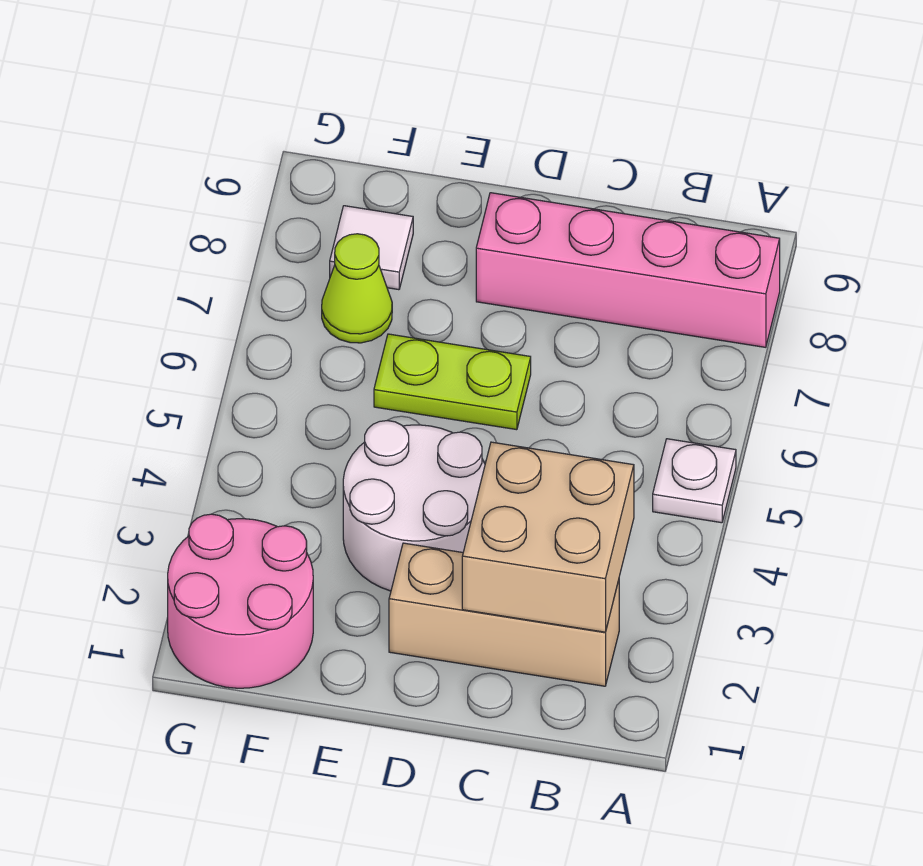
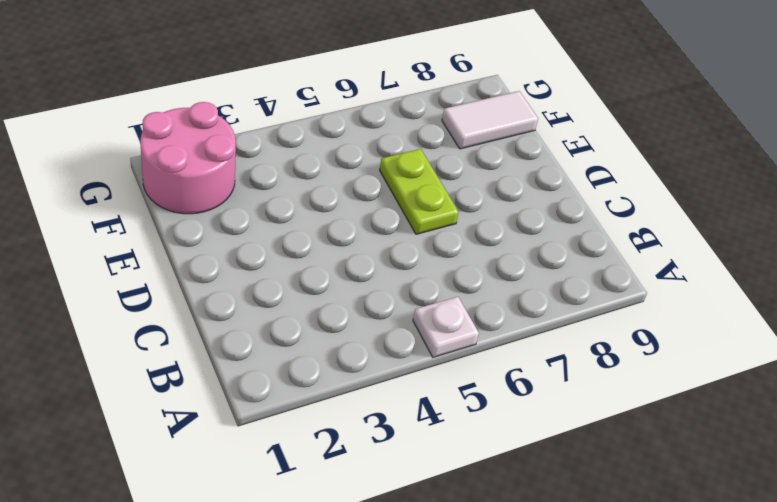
white 1x2 tile [442,91,538,149] -> white 1x1 tile [330,206,413,290]
none -> pink 1x4 brick [476,193,780,347]
none -> tan 1x3 brick [389,543,619,686]

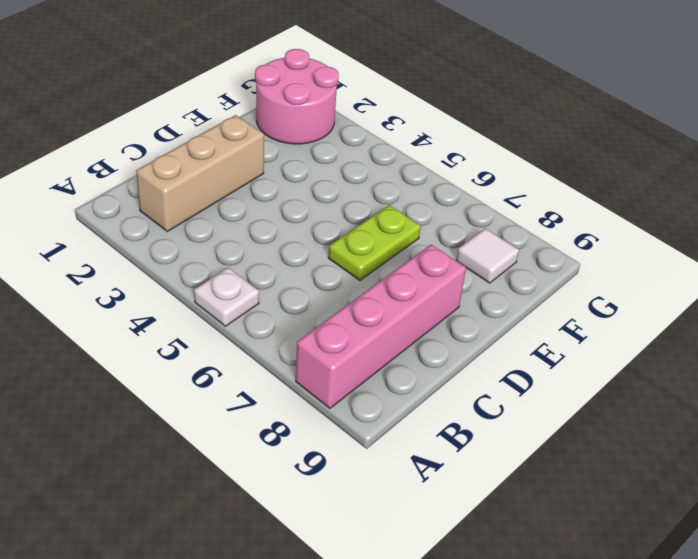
none -> white 2x2 round brick [343,421,485,591]
none -> lime 1x1 cone [322,234,392,343]

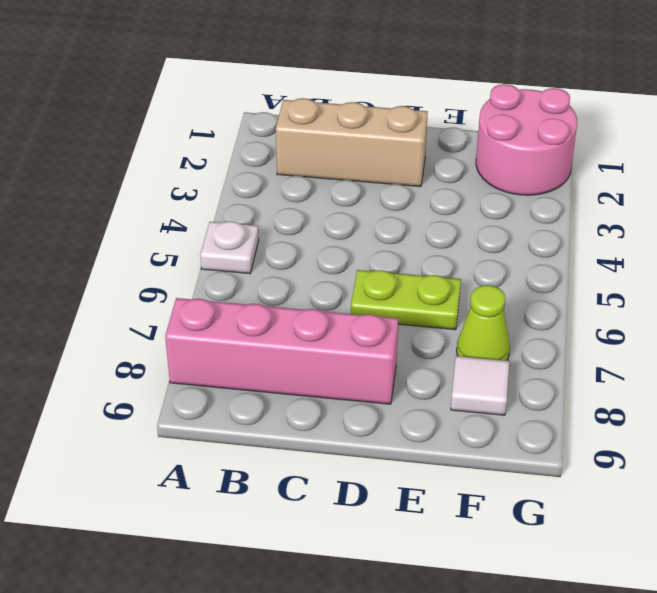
none -> white 2x2 round brick [343,421,485,591]
none -> tan 2x2 brick [462,442,634,632]

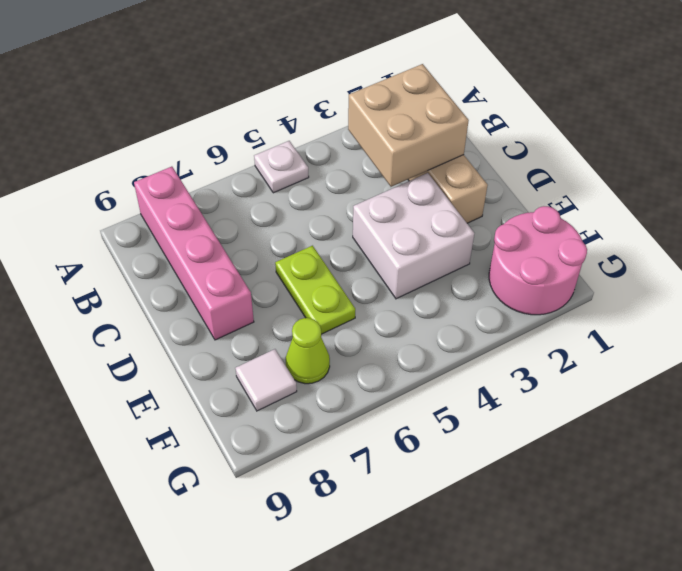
white 2x2 brick [353,173,474,299] -> white 2x2 round brick [343,421,485,591]

